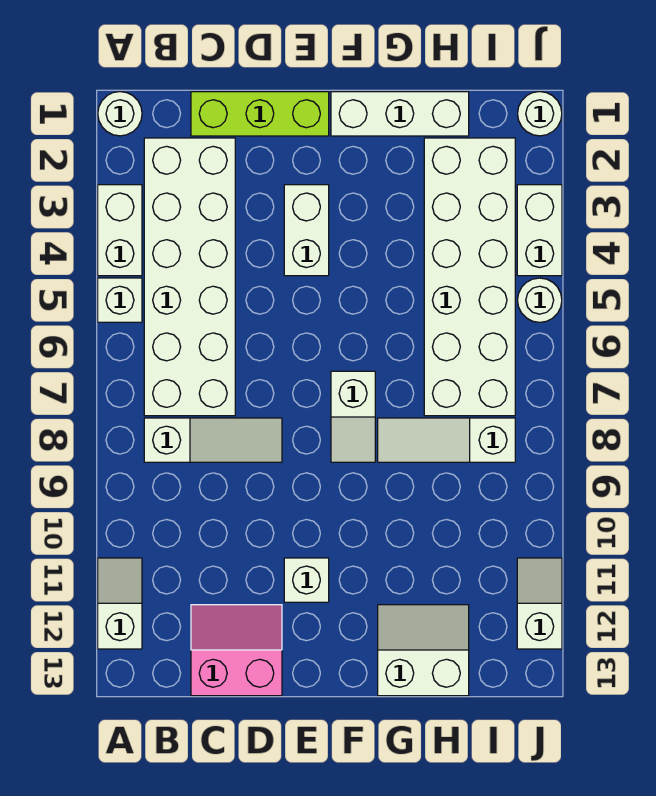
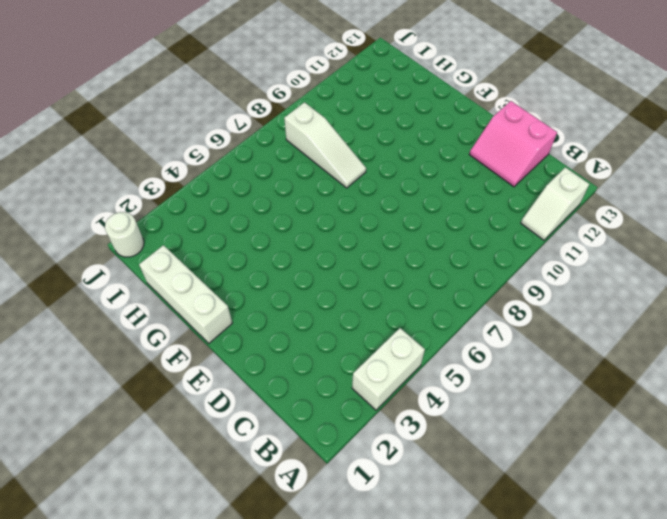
none -> white 1x1 round brick [98,92,142,136]
none -> white 1x1 brick [98,278,142,322]
none -> white 2x6 brick [144,138,235,416]

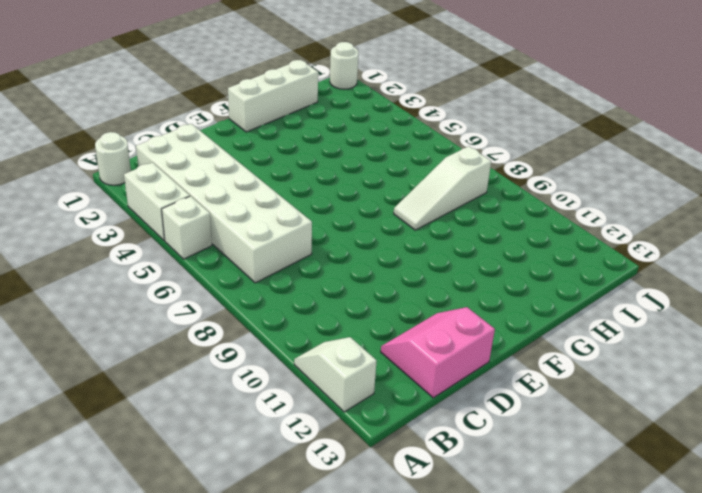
none -> white 1x3 slope [144,418,282,462]
none -> lime 1x3 brick [191,92,329,136]
none -> white 1x2 brick [284,185,329,276]

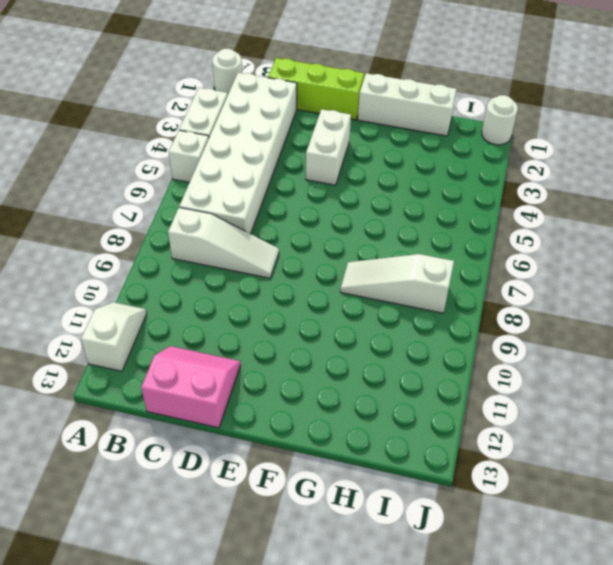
none -> white 1x1 brick [284,558,329,602]
none -> white 1x2 slope [331,371,375,462]
none -> white 2x2 slope [378,605,469,696]

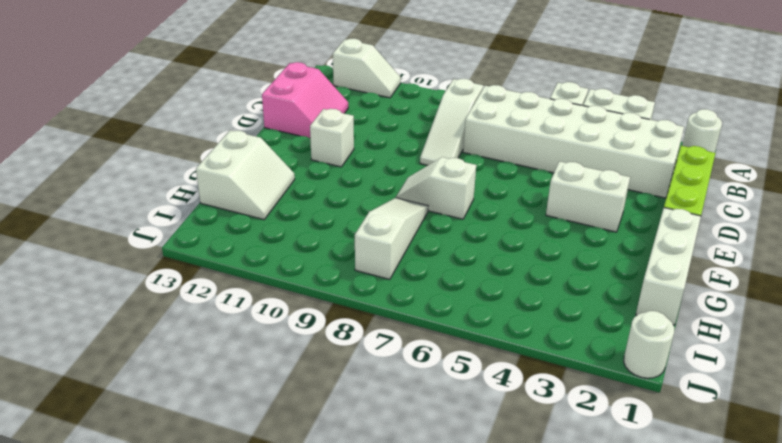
none -> white 2x6 brick [424,138,515,416]
none -> white 1x2 brick [517,185,562,276]
none -> white 1x1 round brick [518,278,562,322]

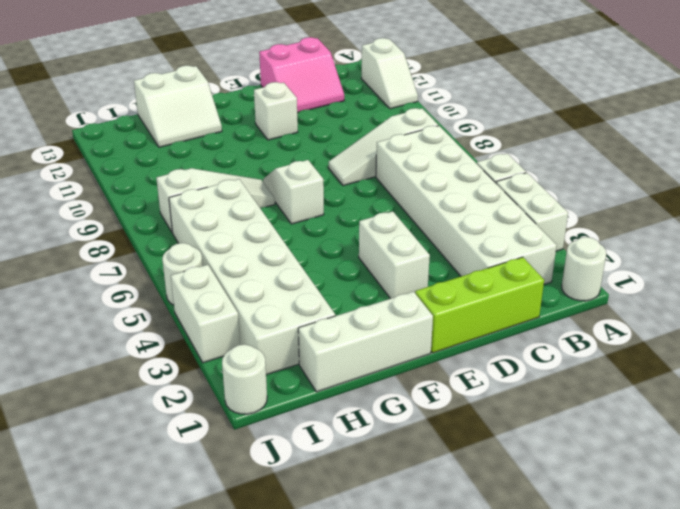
none -> white 1x2 slope [517,558,562,649]

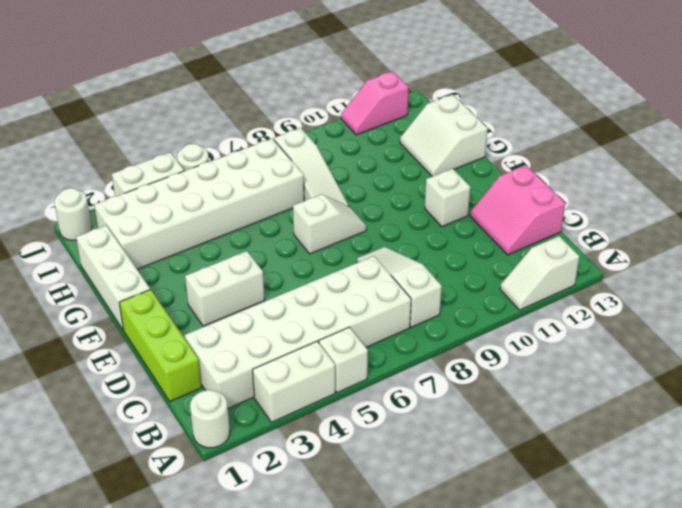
pink 1x2 slope [341,71,409,135] -> white 1x2 slope [517,558,562,649]

